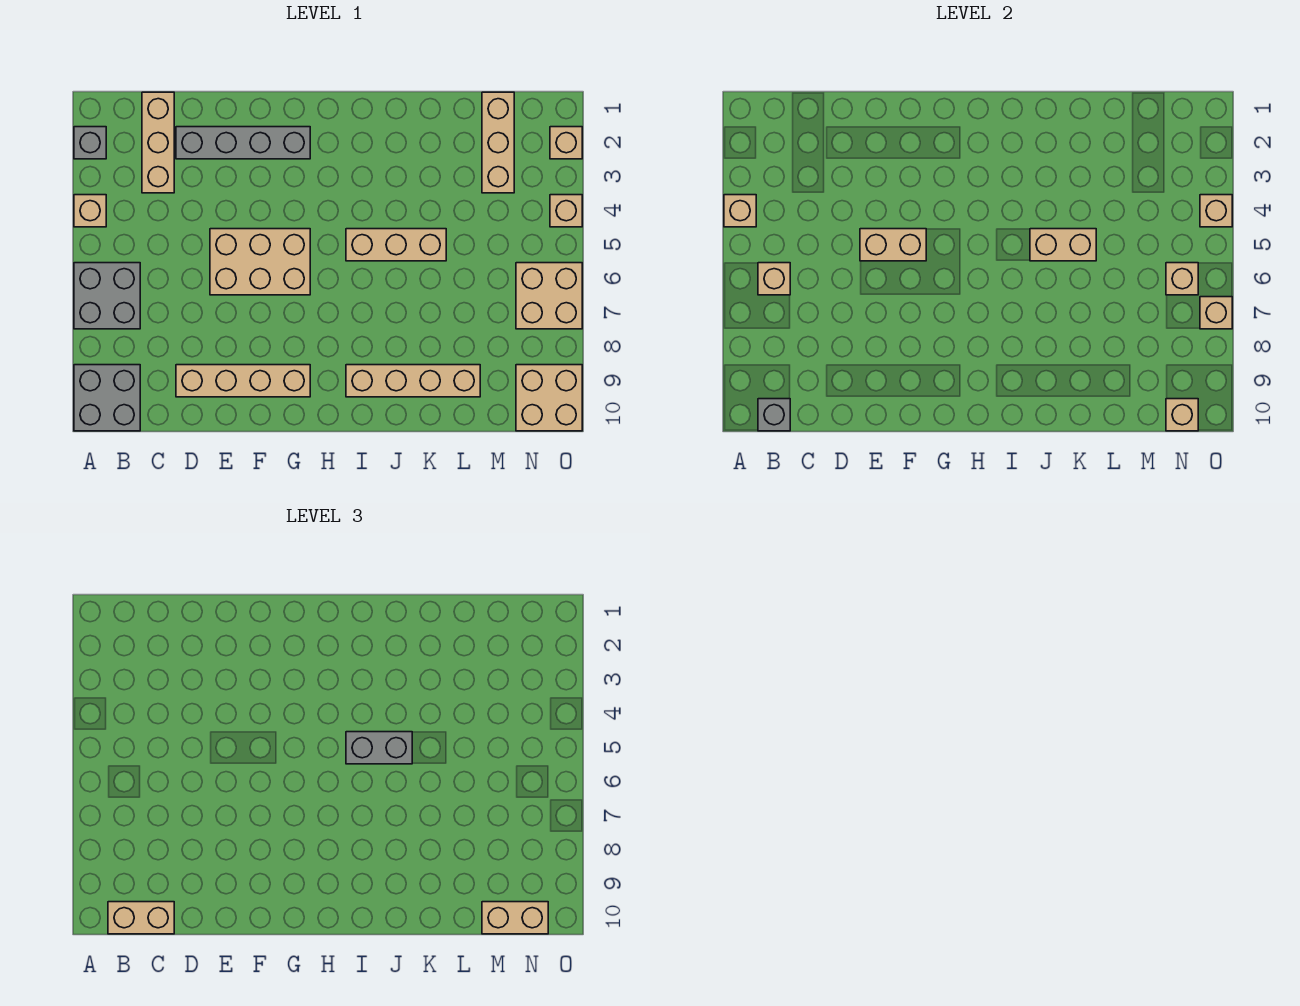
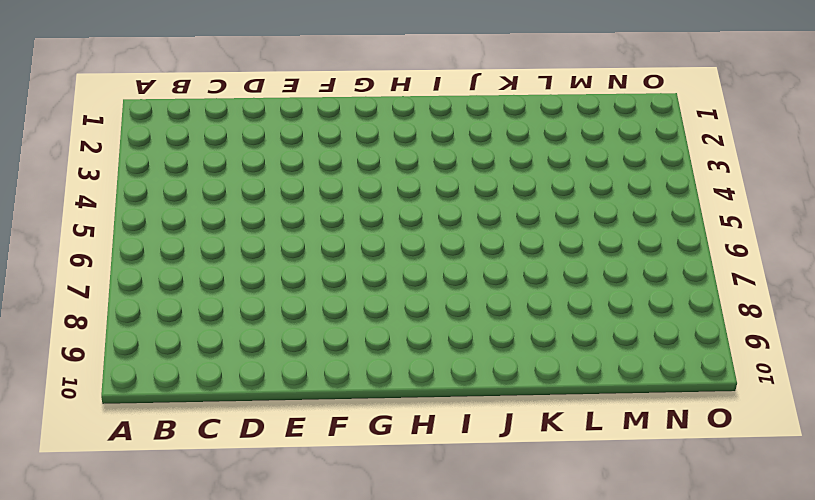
none -> grey 1x1 brick [74,127,106,159]
none -> tan 1x1 brick [74,195,106,227]
none -> grey 2x2 brick [74,263,140,329]

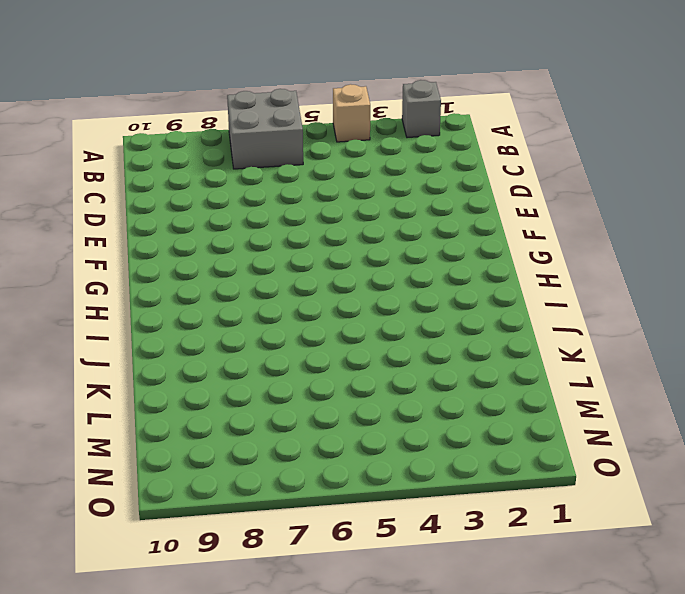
none -> grey 2x2 brick [74,365,140,431]
none -> tan 1x3 brick [142,92,174,193]
none -> grey 1x4 brick [176,127,310,159]

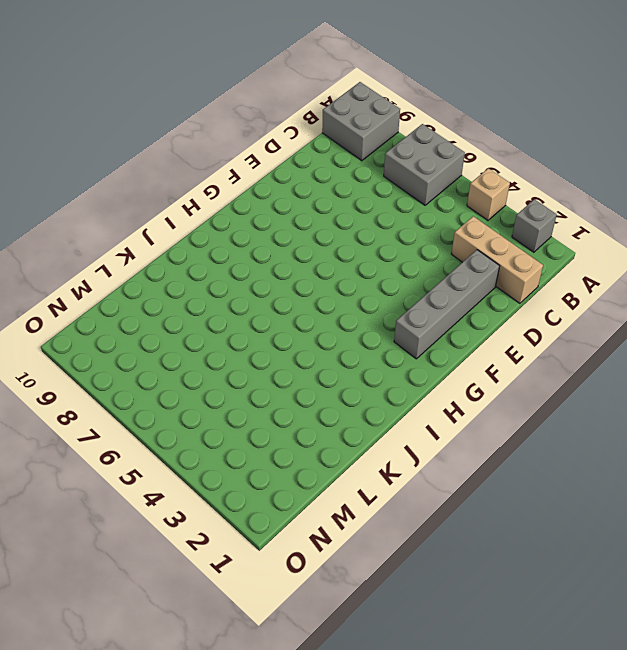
none -> tan 1x4 brick [176,365,310,397]
none -> tan 2x3 brick [210,229,310,295]
none -> tan 1x3 brick [346,229,446,261]

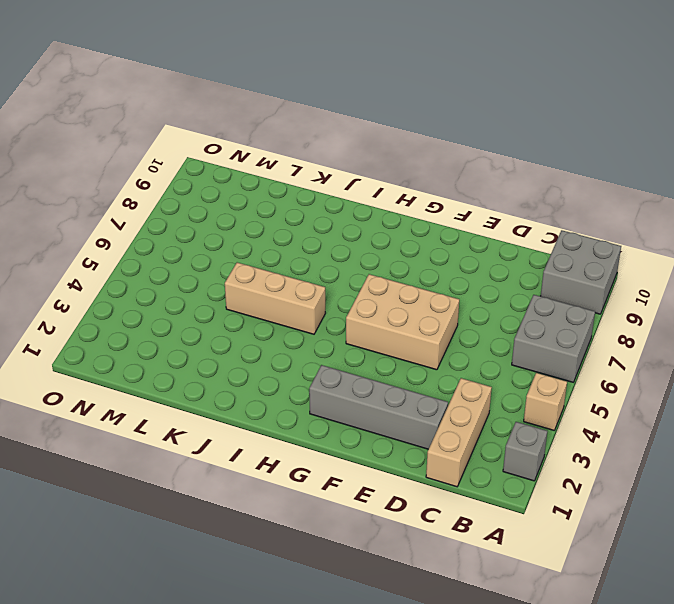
none -> tan 1x4 brick [176,365,310,397]
none -> tan 1x4 brick [346,365,480,397]
none -> tan 1x3 brick [482,92,514,193]

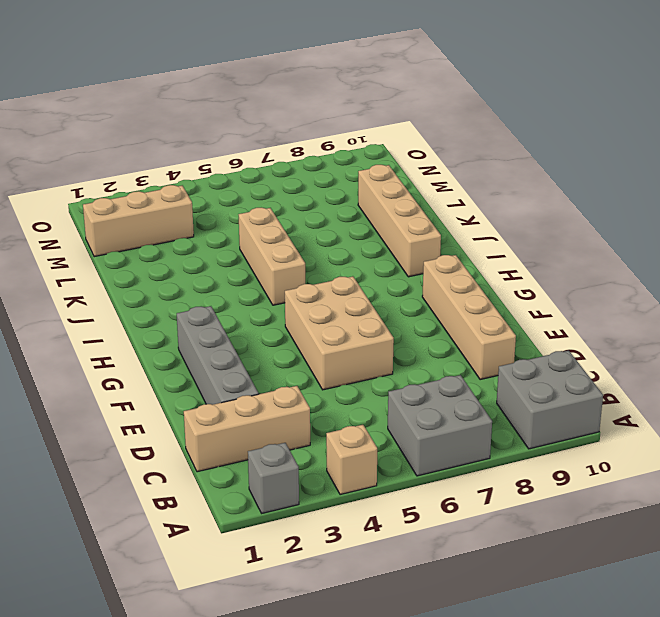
none -> tan 2x2 brick [516,263,582,329]
none -> tan 2x2 brick [516,365,582,431]
none -> tan 1x1 brick [550,127,582,159]

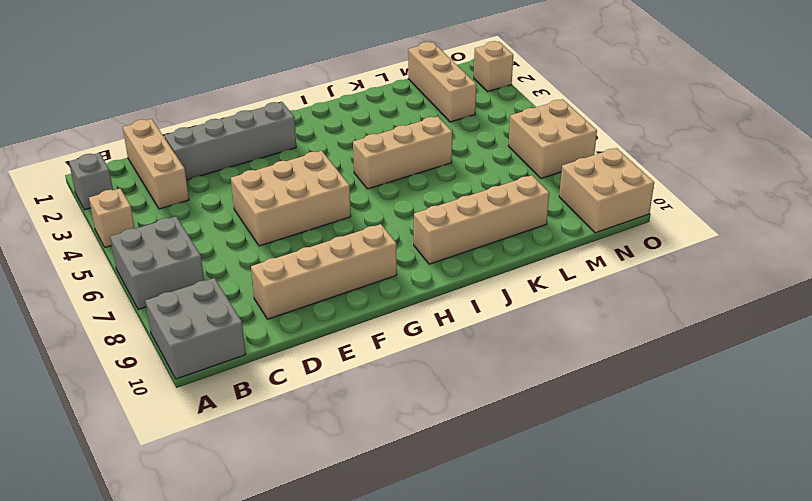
none -> tan 1x1 brick [550,195,582,227]
none -> tan 1x1 brick [724,195,756,227]
none -> tan 1x1 brick [758,263,790,295]

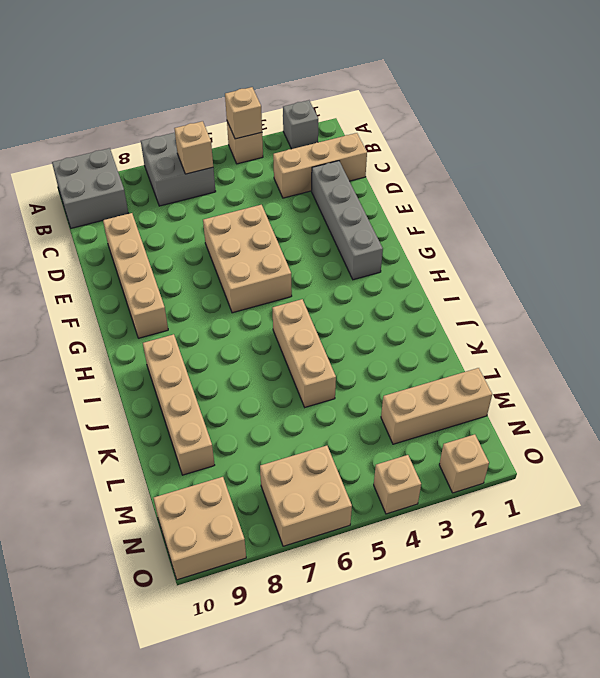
none -> grey 1x1 brick [758,399,790,431]
none -> tan 1x2 brick [860,229,926,261]
none -> tan 1x2 brick [1030,229,1096,261]

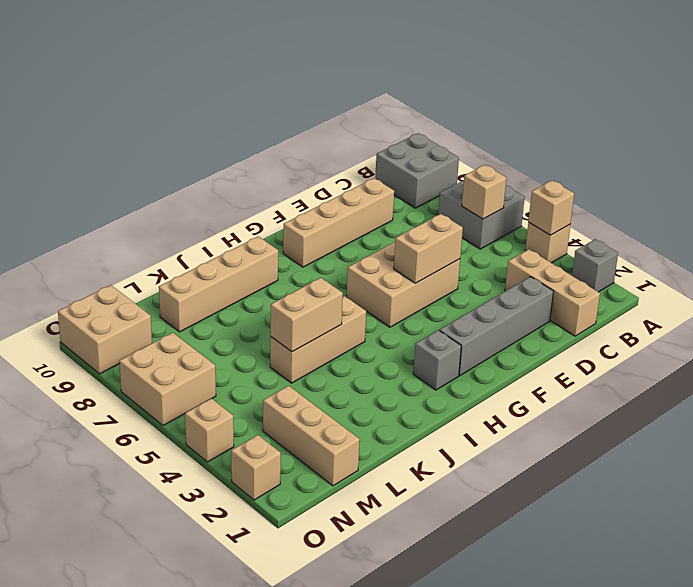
grey 1x1 brick [413,330,461,390] -> grey 1x1 brick moved to [758,399,790,431]
none -> tan 1x1 brick [1166,263,1198,295]
none -> tan 1x1 brick [1166,399,1198,431]
none -> tan 1x1 brick [1200,195,1232,227]

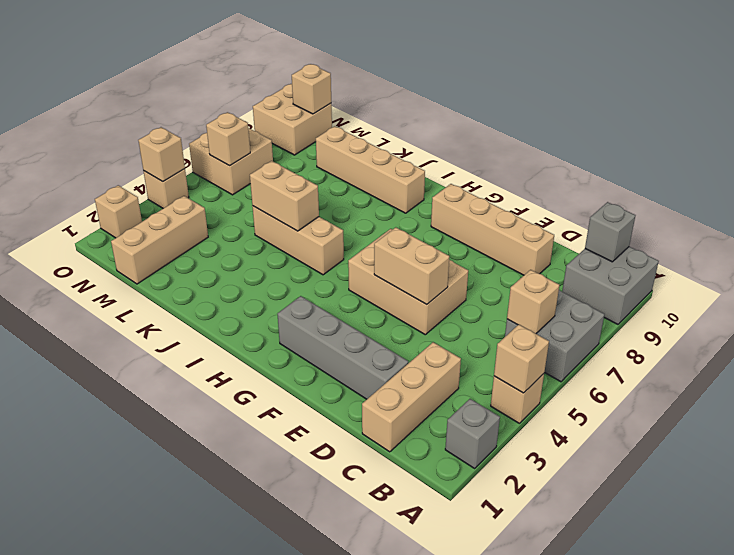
none -> tan 1x1 brick [1200,297,1232,329]
none -> tan 1x2 brick [108,902,174,934]
none -> grey 1x2 brick [346,732,412,764]

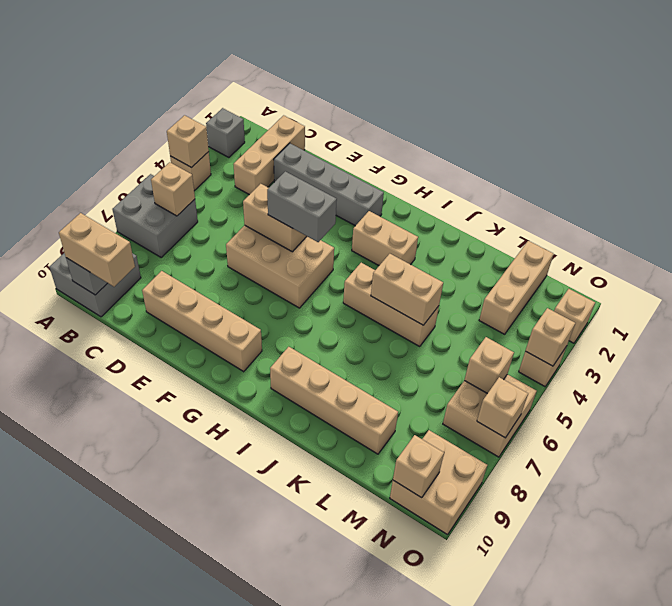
grey 1x2 brick [267,171,337,242] -> grey 1x2 brick moved to [346,732,412,764]
tan 1x2 brick [352,211,418,265] -> tan 1x2 brick moved to [482,902,548,934]

